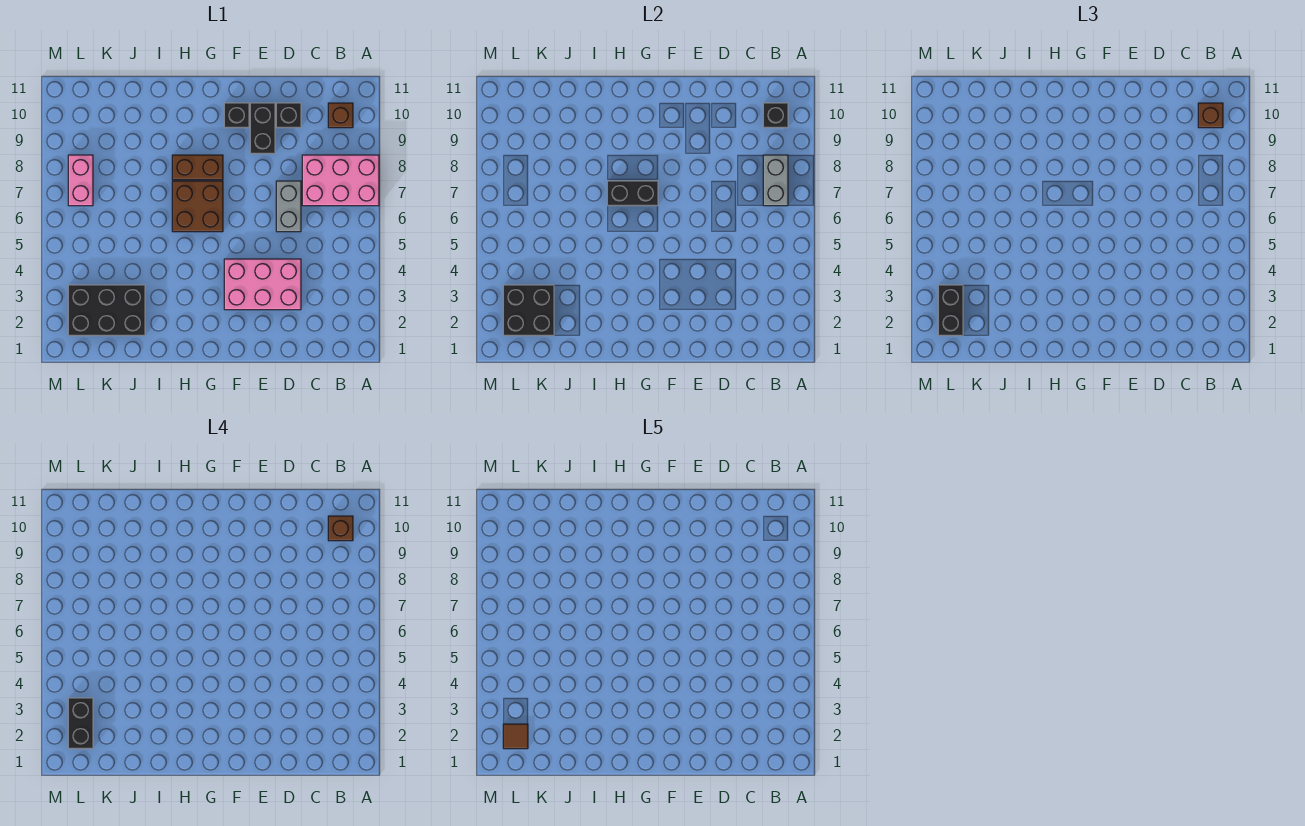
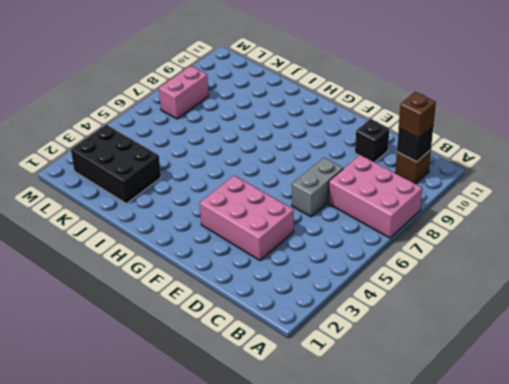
none -> black 1x2 brick [250,103,275,154]
none -> black 1x1 brick [224,103,249,128]
none -> brown 2x2 brick [172,181,223,232]

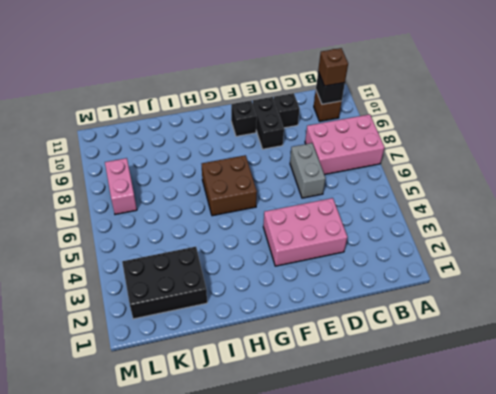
none -> brown 1x2 brick [172,155,223,180]
none -> grey 1x2 brick [763,155,788,206]
none -> black 1x2 brick [607,181,658,206]

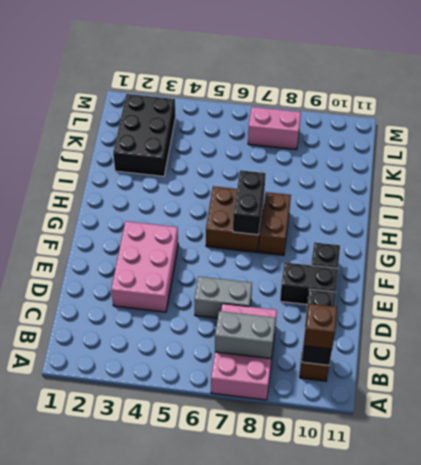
none -> black 2x2 brick [503,285,554,336]
none -> black 1x2 brick [938,285,963,336]
none -> brown 1x1 brick [328,516,353,541]

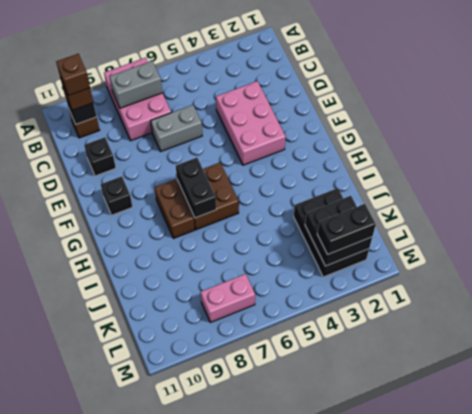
none -> black 1x2 brick [250,103,275,154]
none -> black 1x2 brick [68,698,93,749]
none -> brown 1x1 tile [503,724,528,749]

